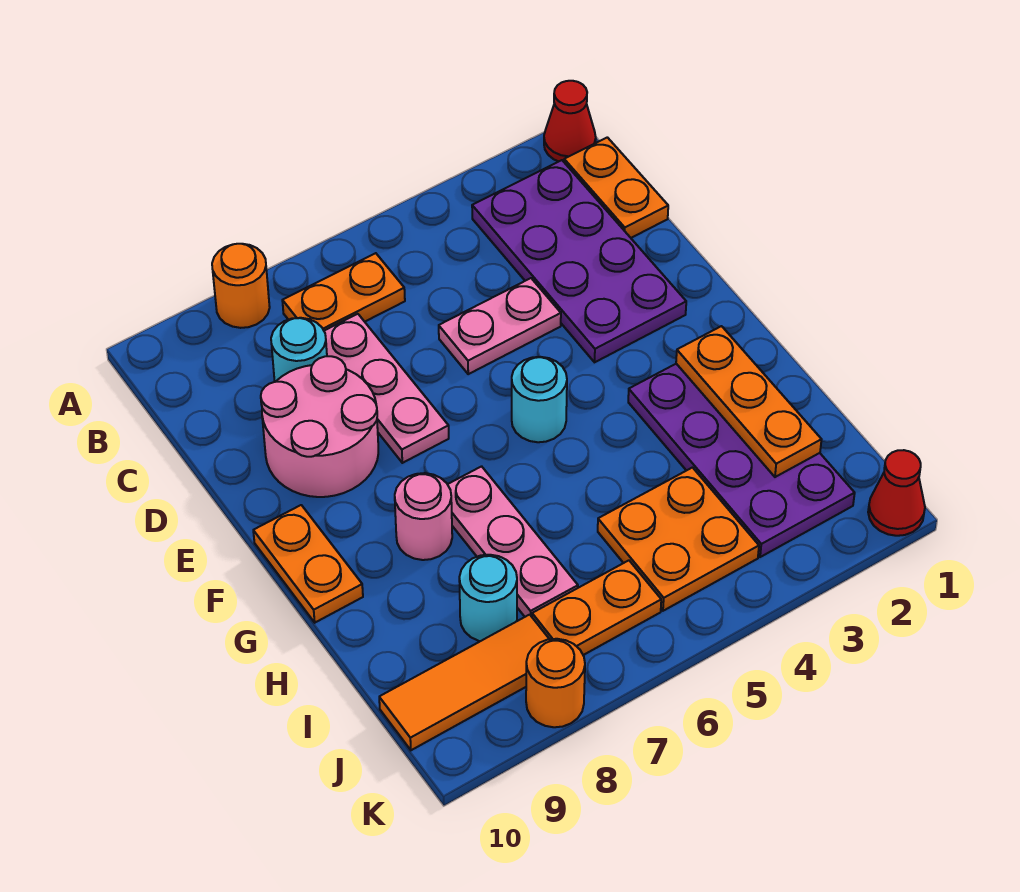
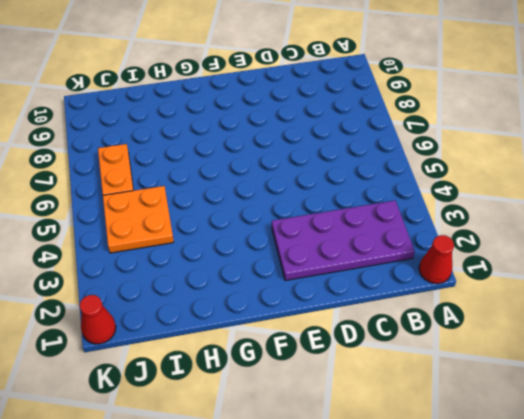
none -> orange 1x1 round brick [212,244,270,328]
none -> orange 1x2 plate [564,137,668,238]
none -> orange 1x2 plate [282,253,405,331]

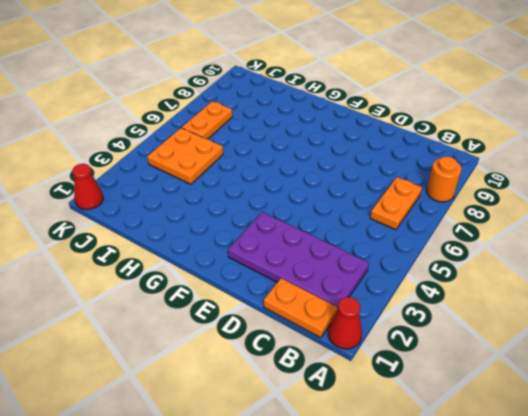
none -> pink 1x3 plate [324,314,449,463]
none -> cyan 1x1 round brick [271,318,327,382]
none -> pink 1x2 plate [439,278,561,374]

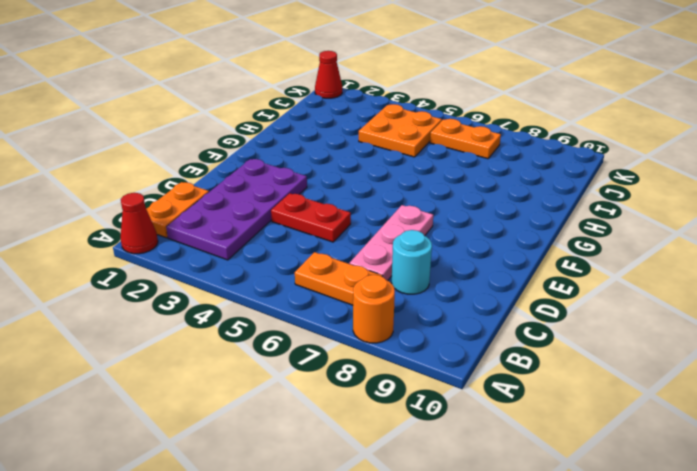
red 1x2 plate [271,193,351,242] -> pink 1x2 plate [439,278,561,374]
none -> pink 2x2 round brick [261,356,378,497]
none -> cyan 1x1 round brick [512,357,567,442]
none -> orange 1x2 plate [253,505,363,623]

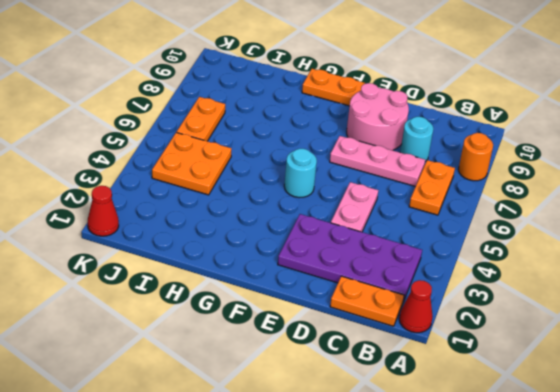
none -> purple 2x4 plate [628,364,855,557]
none -> pink 1x3 plate [447,466,578,617]
none -> pink 1x1 round brick [395,473,452,560]

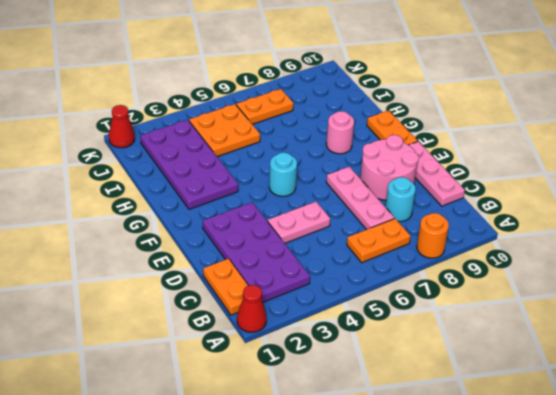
pink 1x3 plate [409,141,465,206] -> pink 1x3 plate moved to [447,466,578,617]
none -> cyan 1x1 round brick [459,555,517,641]
none -> orange 1x3 tile [379,615,549,750]
none -> orange 1x1 round brick [526,639,585,727]

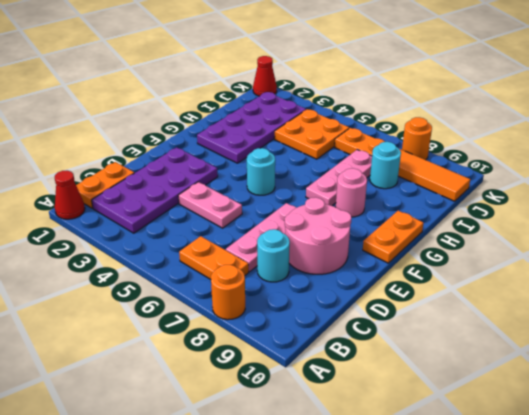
none -> orange 1x3 plate [676,326,822,477]

